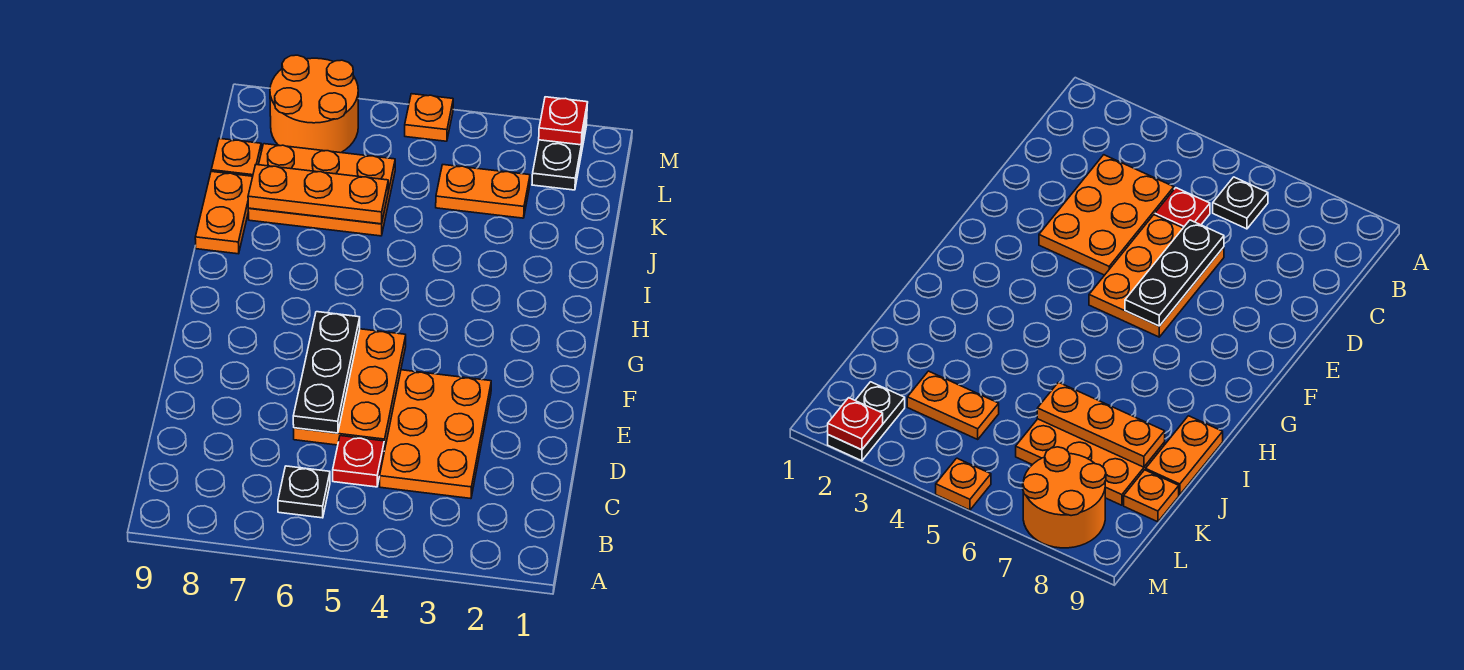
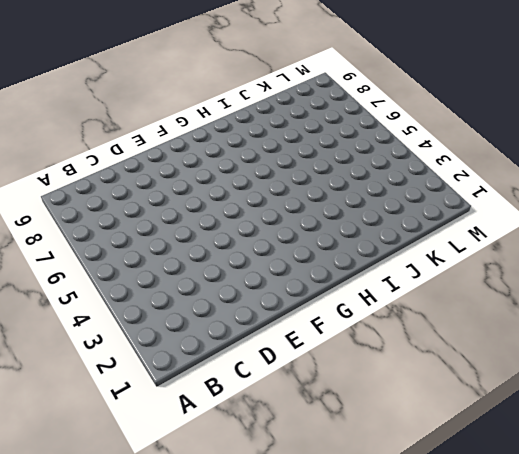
none -> black 1x1 plate [278,466,330,518]
none -> orange 2x3 plate [380,370,491,499]
none -> red 1x1 plate [333,436,384,487]

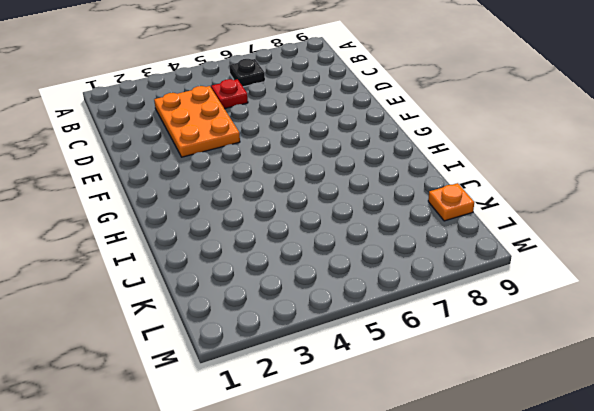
none -> orange 2x3 plate [294,329,406,451]
none -> orange 1x2 plate [195,172,253,254]
none -> orange 2x3 plate [248,144,395,236]

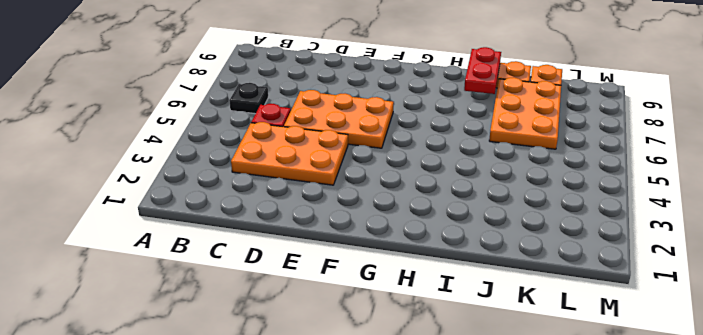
red 1x2 plate [464,47,501,94] -> none
none -> orange 1x2 plate [436,165,530,218]
none -> black 1x2 plate [532,117,587,190]
none -> orange 2x2 round brick [270,55,358,153]

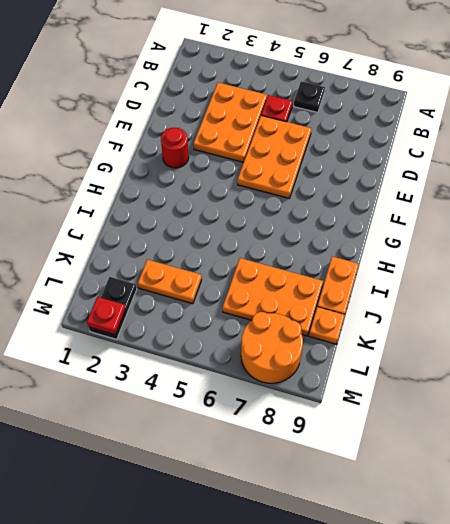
red 1x1 round brick [161,127,189,168] -> none
none -> orange 1x1 plate [405,94,453,141]
none -> black 1x3 plate [293,312,360,433]
none -> orange 1x3 plate [248,165,388,224]

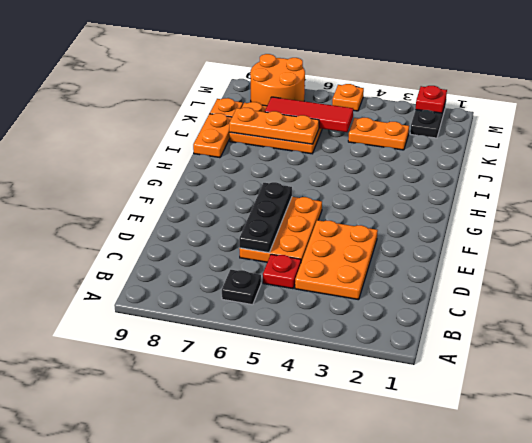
red 1x3 tile [265,97,353,132] -> none

